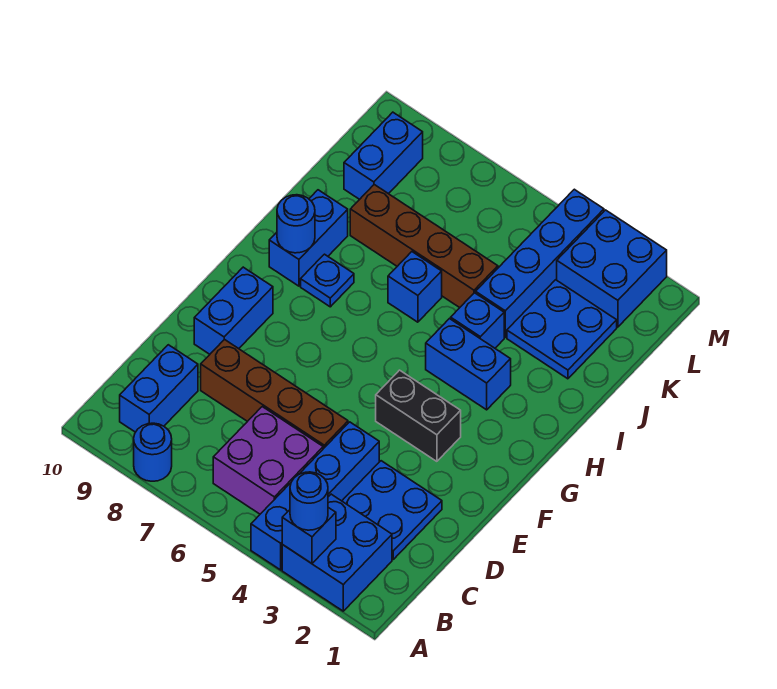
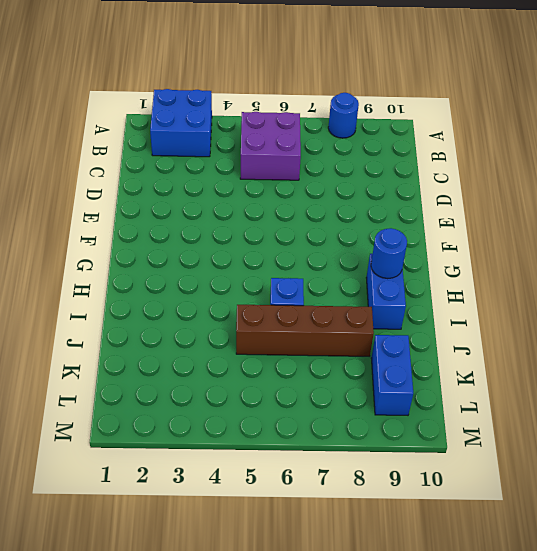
none -> blue 1x4 brick [251,422,379,570]
none -> blue 1x2 brick [120,345,198,432]
none -> blue 2x2 plate [342,461,442,559]

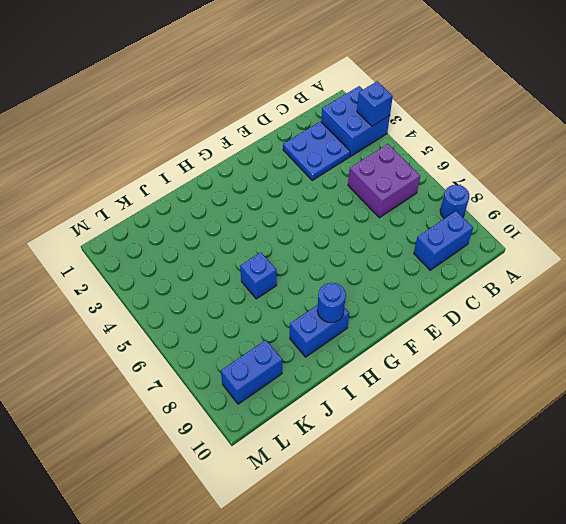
none -> blue 1x4 brick [251,422,379,570]
none -> brown 1x4 brick [201,339,348,449]
none -> blue 1x2 brick [194,267,273,354]

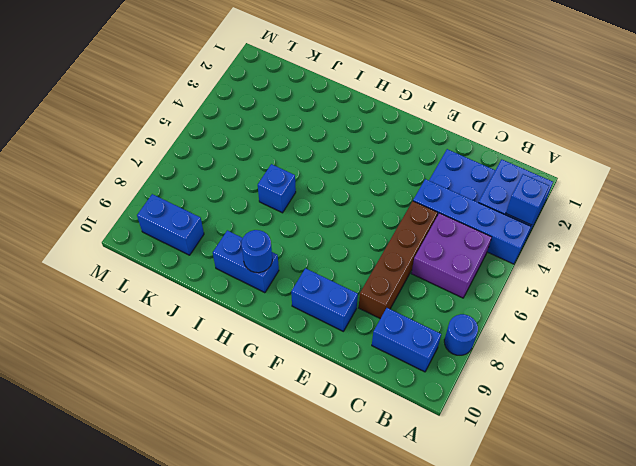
none -> black 1x2 brick [376,370,461,461]
none -> blue 1x2 brick [426,319,511,410]
none -> blue 1x1 plate [301,254,354,307]

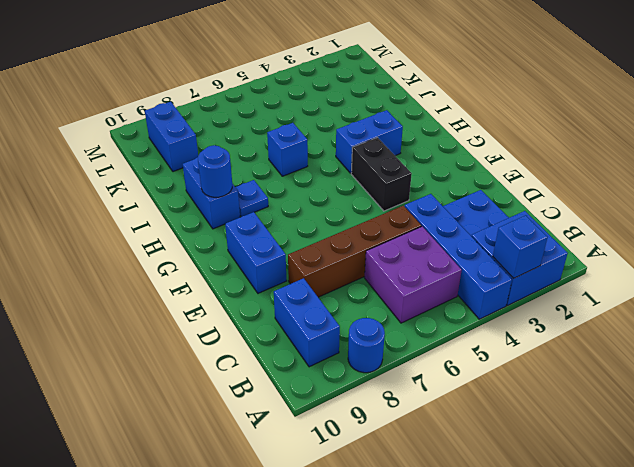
black 1x2 brick [351,137,412,211] -> black 1x2 brick turned to [376,370,461,461]
none -> blue 1x1 brick [451,293,504,348]
none -> blue 2x2 plate [507,280,617,379]
none -> blue 1x4 brick [476,189,604,337]

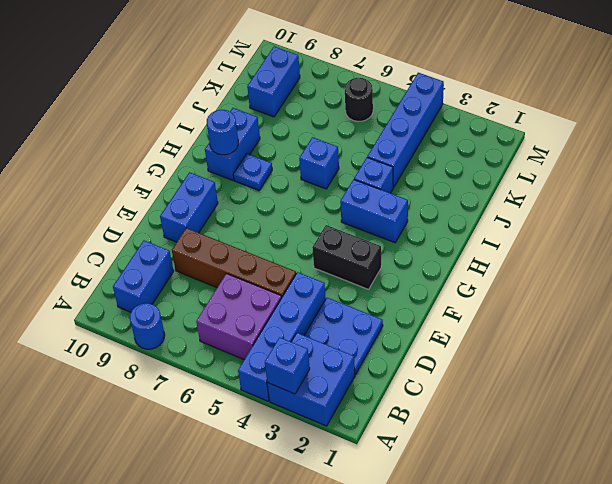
black 1x1 round brick [345,78,373,121] -> none
none -> blue 2x2 plate [507,280,617,379]
none -> brown 1x4 brick [350,185,498,308]
none -> blue 2x2 brick [557,210,667,327]

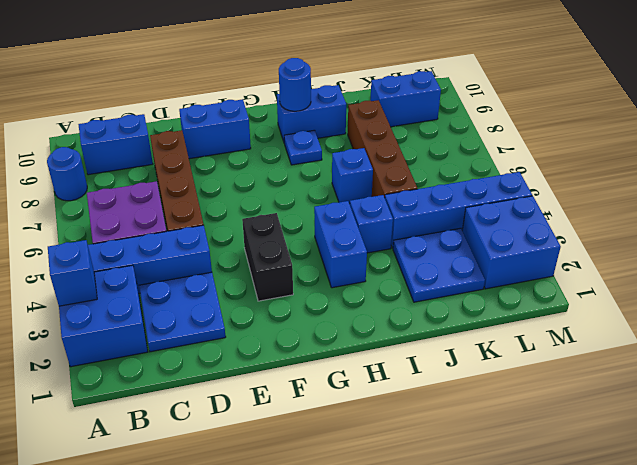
none -> blue 1x1 round brick [290,472,328,530]

